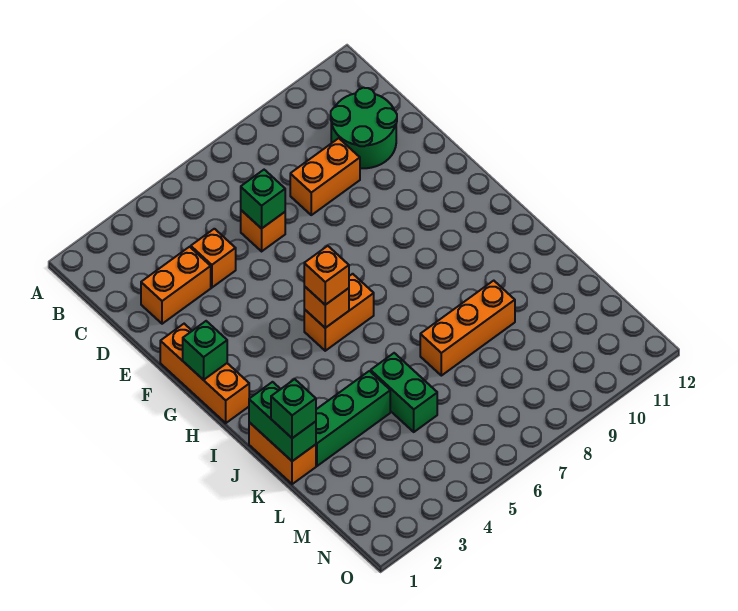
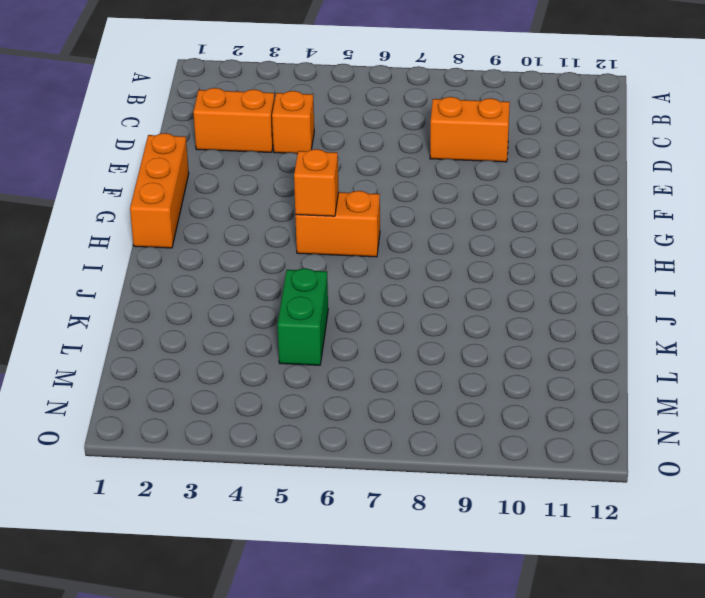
none -> green 2x2 round brick [330,88,397,168]
none -> orange 1x1 brick [241,210,285,251]
none -> orange 1x2 brick [249,422,316,484]

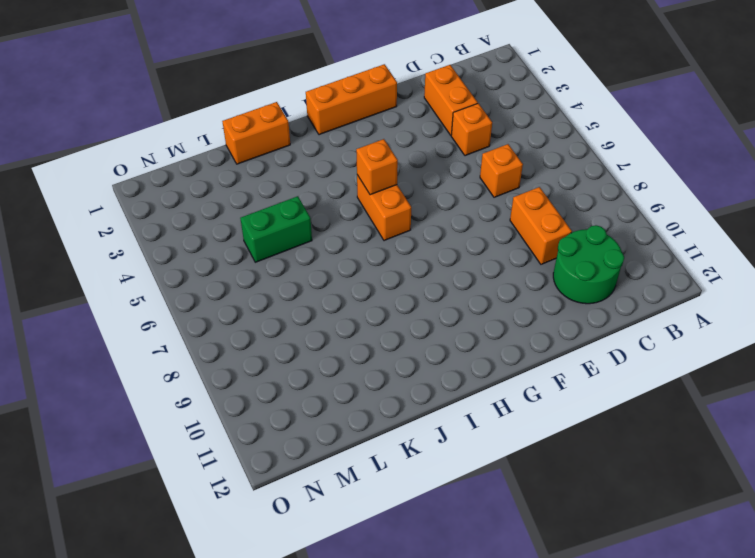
none -> green 1x3 brick [316,371,390,466]
none -> orange 1x3 brick [420,281,515,376]
none -> green 1x1 brick [241,170,285,229]

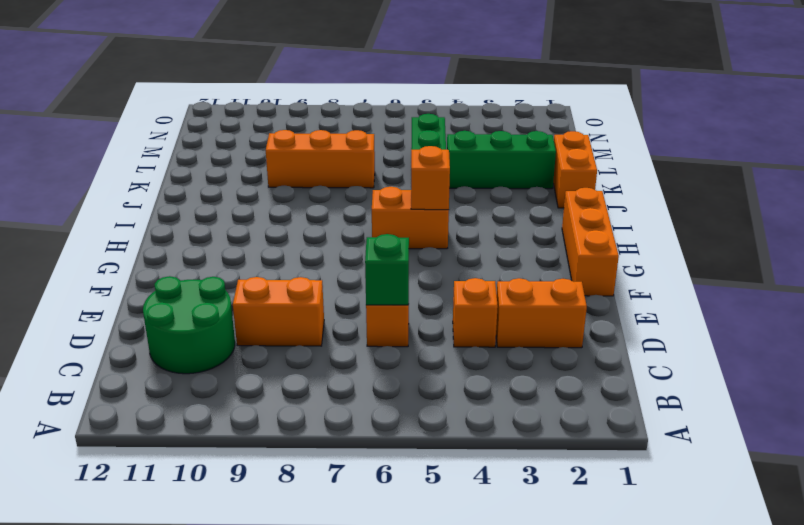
none -> green 1x1 brick [183,321,227,380]
none -> green 1x2 brick [249,382,316,461]
none -> orange 1x1 brick [304,246,349,305]

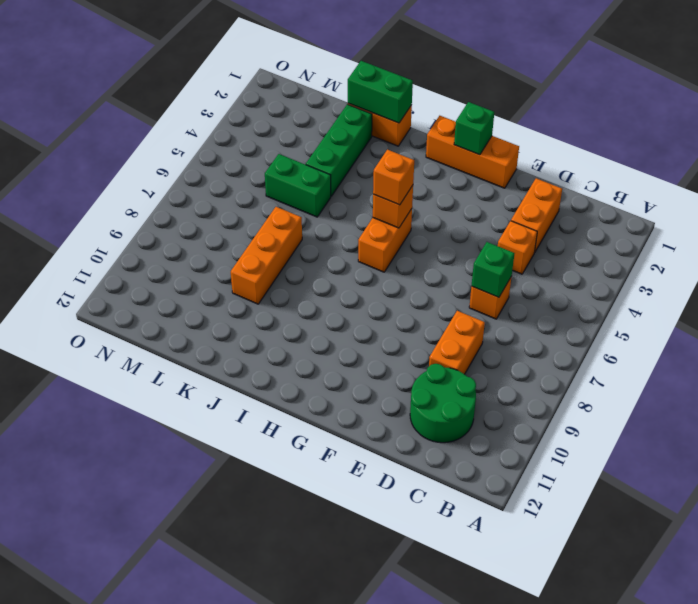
none -> green 1x1 brick [271,379,316,438]

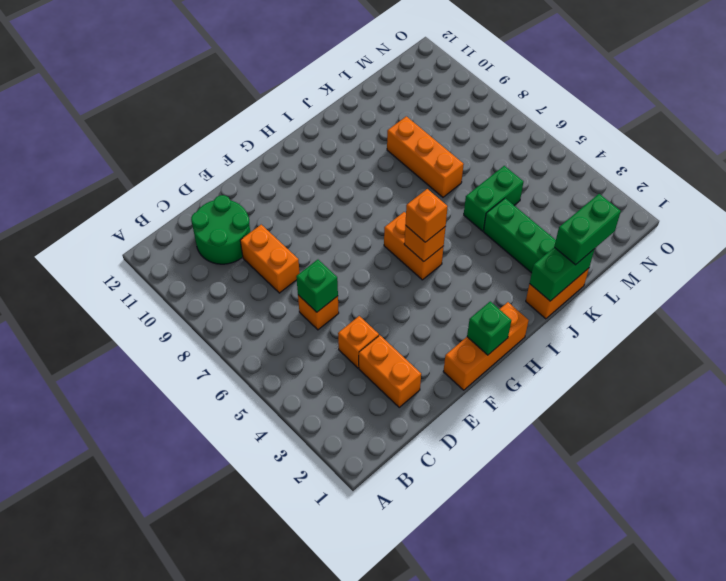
green 1x2 brick [554,194,621,265] -> green 1x1 brick [271,379,316,438]

